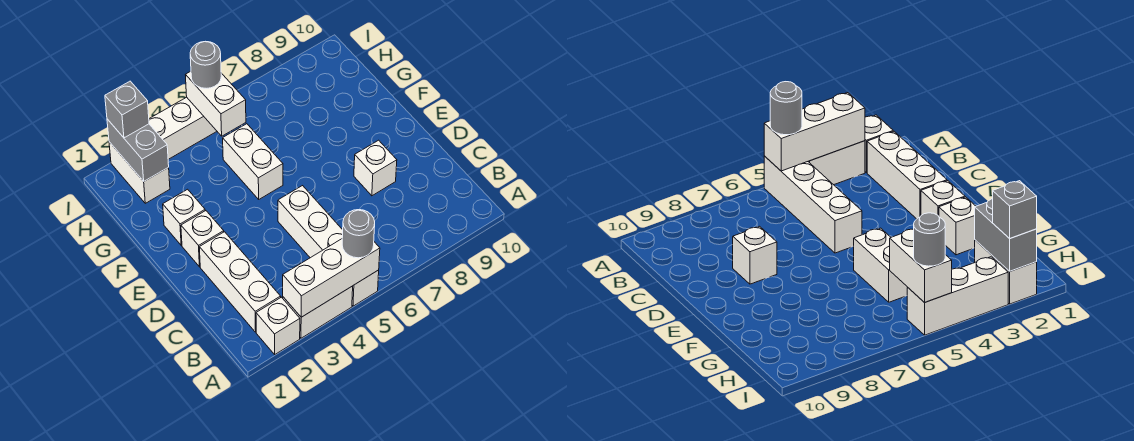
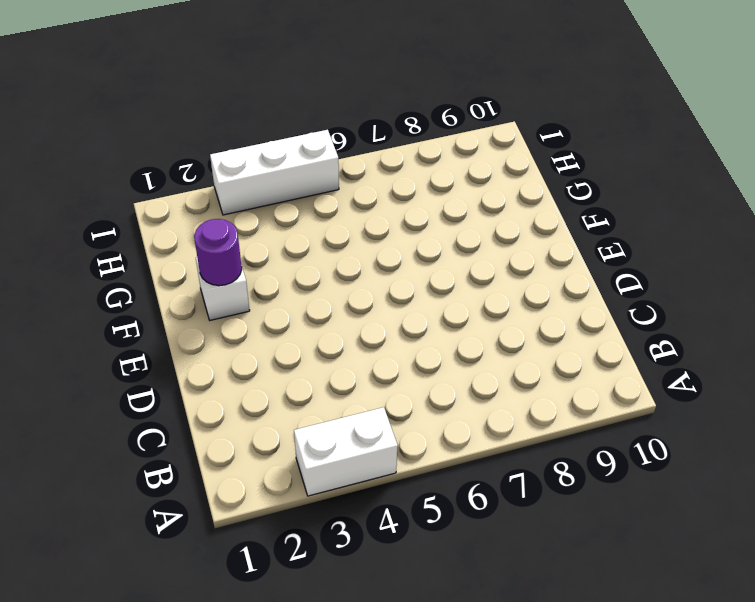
purple 1x1 round brick [194,219,242,286] -> none
none -> white 1x1 brick [256,297,300,354]
none -> white 1x4 brick [278,186,379,306]
none -> white 1x3 brick [199,232,281,332]

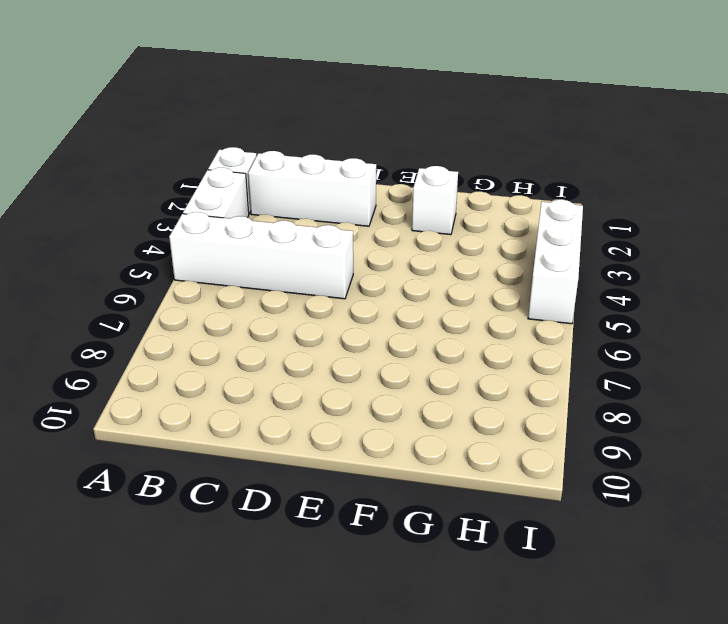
none -> white 1x1 brick [354,140,397,196]
none -> white 1x1 brick [181,211,224,267]
none -> white 1x2 brick [223,124,283,199]

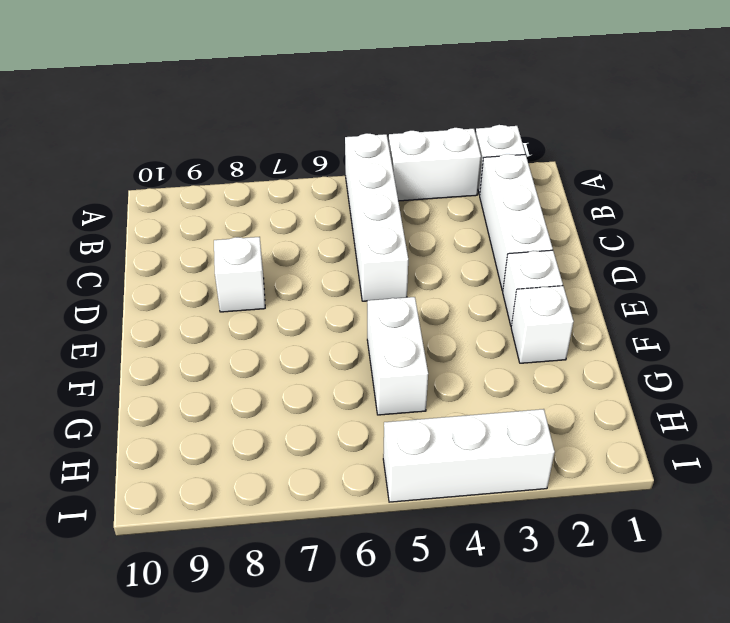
none -> white 1x2 brick [109,142,170,203]
none -> white 1x3 brick [283,239,380,317]
none -> grey 1x2 brick [107,119,169,181]

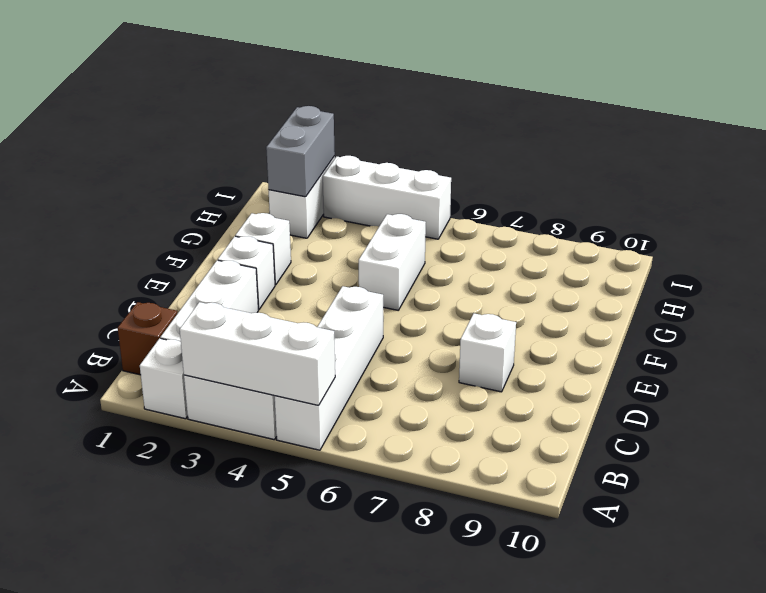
brown 1x1 brick [118,302,178,375] -> none
none -> white 1x2 brick [186,71,246,136]
none -> grey 1x1 round brick [342,210,375,258]
none -> grey 1x1 brick [105,81,149,138]

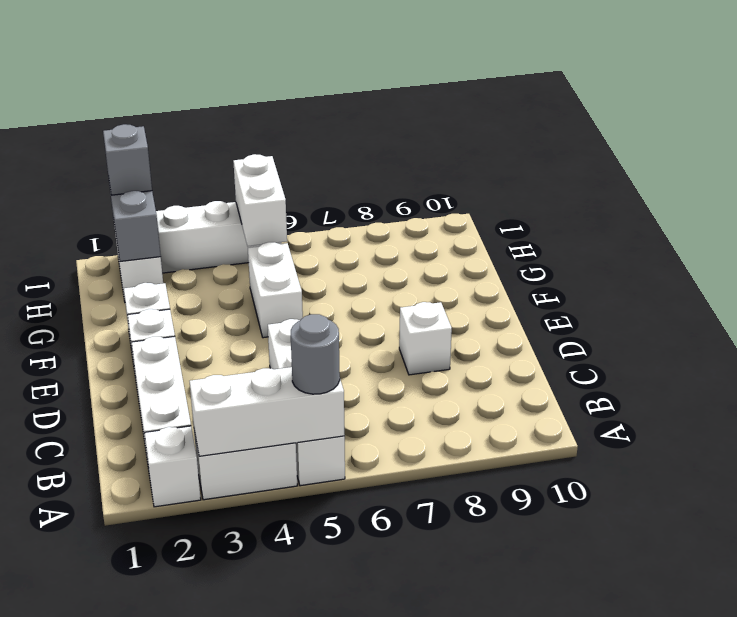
none -> grey 1x1 round brick [190,42,221,88]

